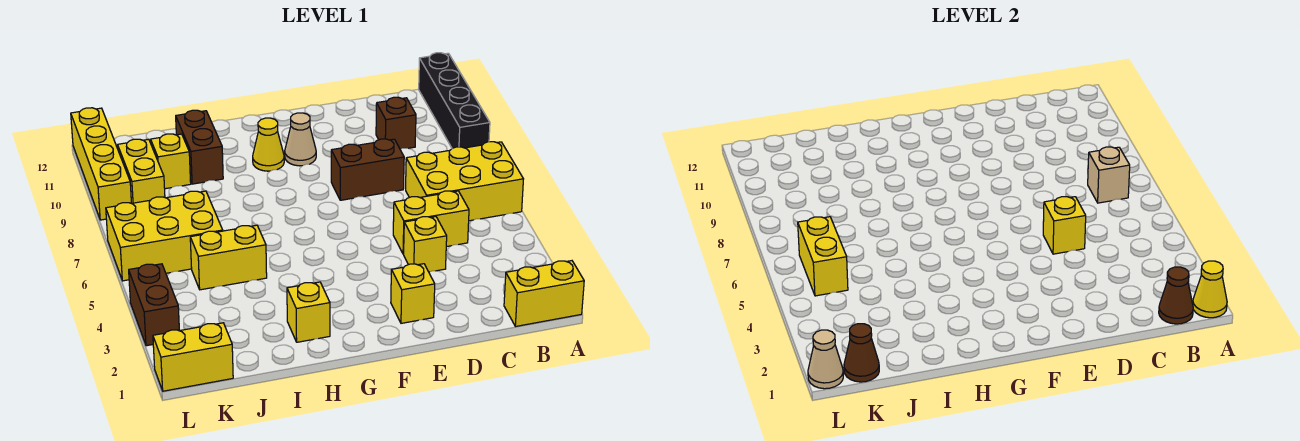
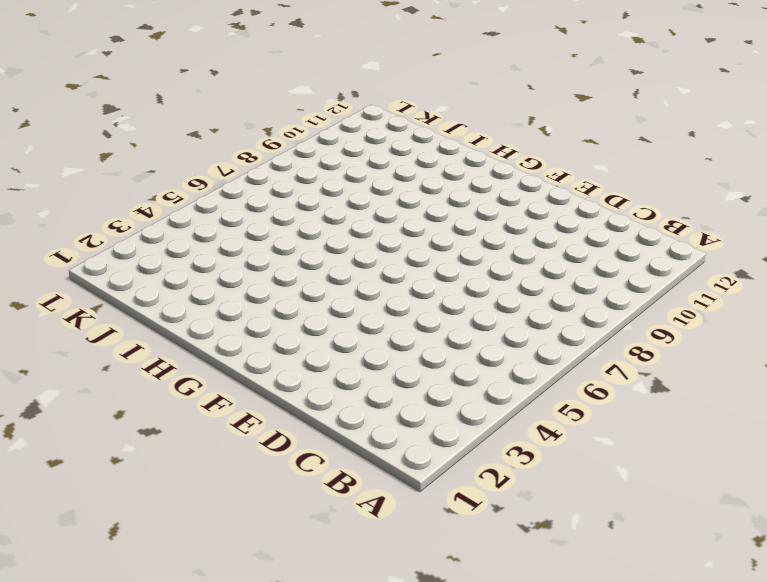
none -> yellow 1x2 brick [504,261,584,327]
none -> yellow 2x3 brick [406,142,523,221]
none -> black 1x4 brick [419,53,490,148]

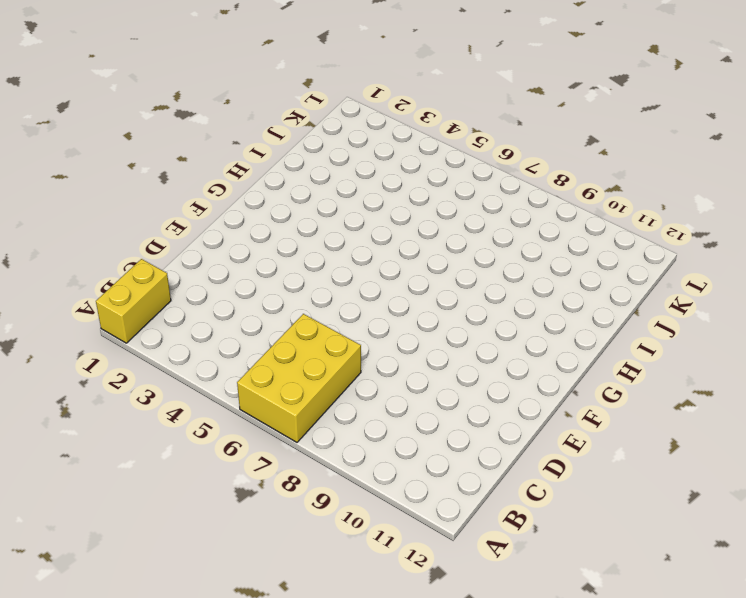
none -> black 1x4 brick [419,53,490,148]
none -> yellow 1x2 brick [393,191,469,254]
none -> brown 1x1 brick [376,97,416,149]

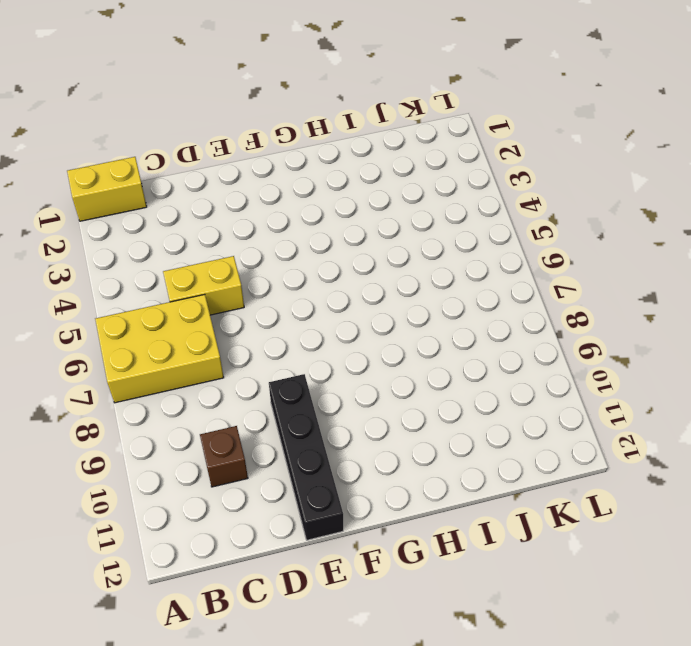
black 1x4 brick [269,374,343,540] -> black 1x4 brick moved to [419,53,490,148]
none -> yellow 1x1 brick [404,217,447,272]
none -> brown 1x2 brick [331,139,404,200]
none -> yellow 1x1 brick [391,264,435,323]

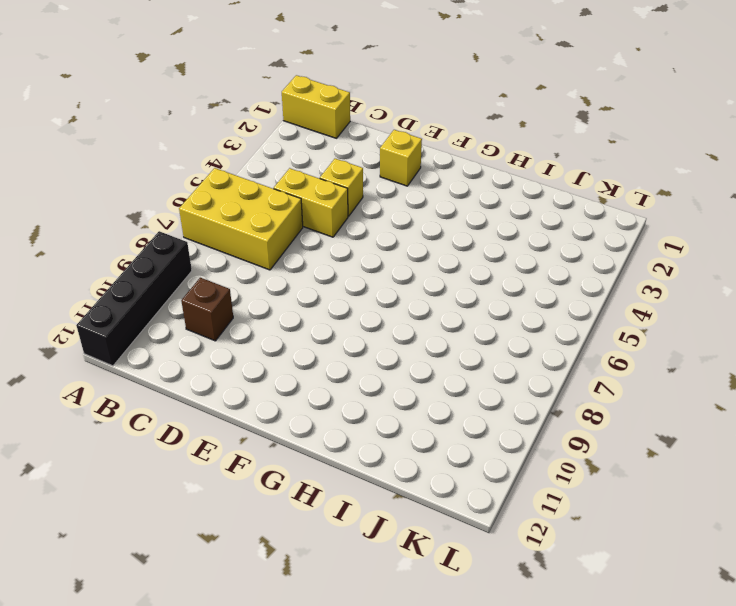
none -> brown 1x2 brick [331,139,404,200]
none -> tan 1x1 cone [285,113,316,166]
none -> yellow 1x1 cone [253,118,284,171]

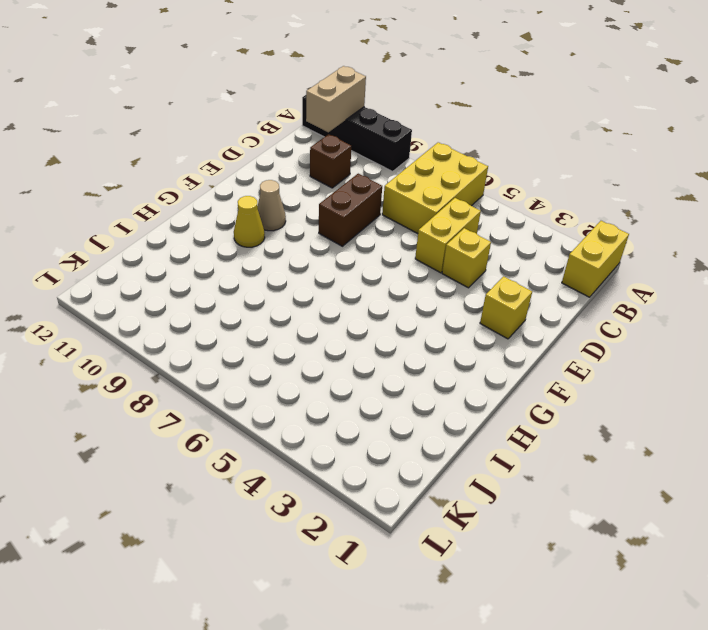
tan 1x2 brick [306,66,366,132] -> none
none -> yellow 1x1 brick [287,282,330,342]
none -> yellow 1x2 brick [190,225,267,290]
none -> brown 1x2 brick [176,110,223,184]

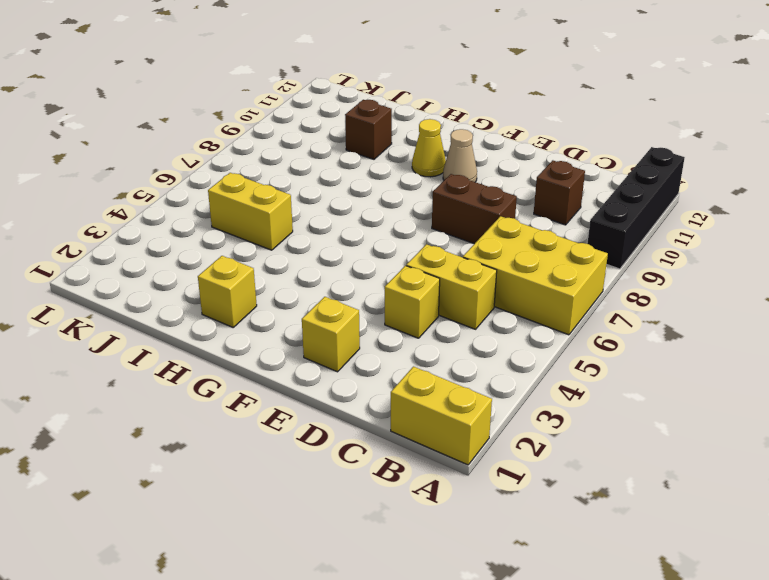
brown 1x1 brick [345,100,392,159] -> brown 1x2 brick [176,110,223,184]
none -> yellow 2x3 brick [106,191,223,281]
none -> yellow 1x1 brick [151,134,191,189]
none -> yellow 1x2 brick [153,323,233,391]

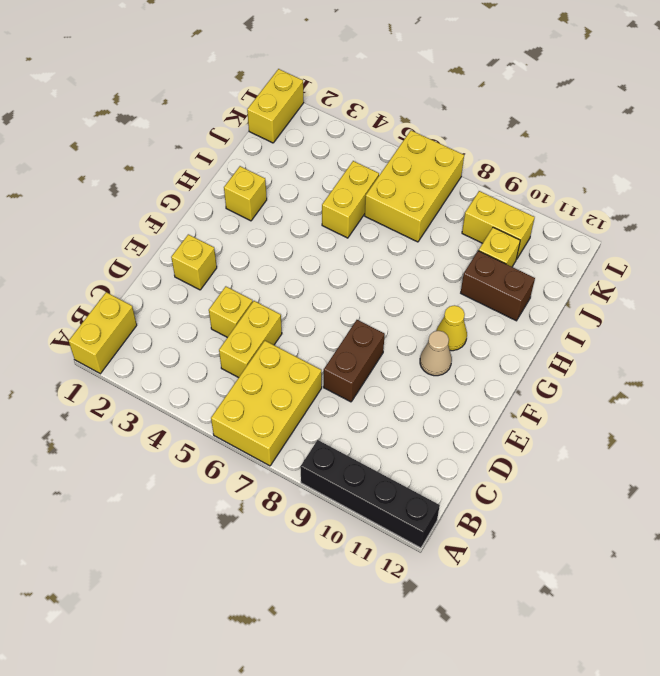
none -> brown 1x1 brick [376,97,416,149]
none -> brown 1x2 brick [129,264,179,346]
none -> yellow 1x4 brick [71,108,131,220]

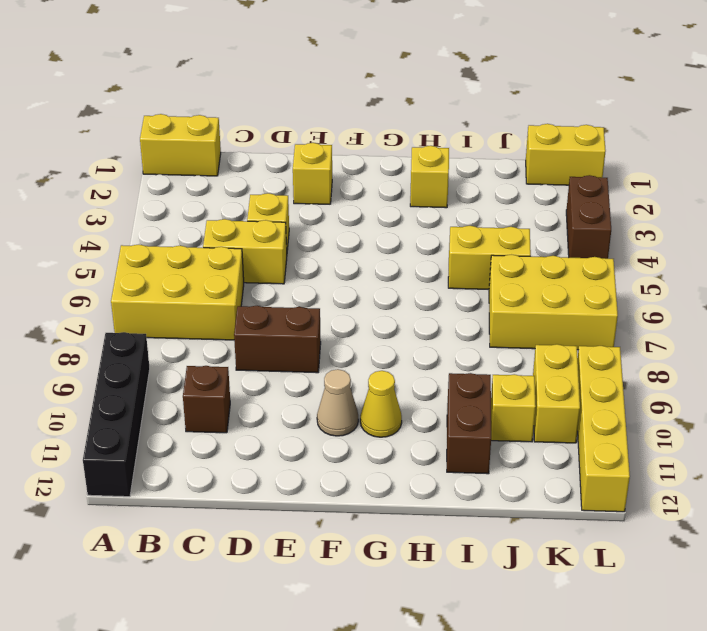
none -> yellow 1x1 cone [1193,261,1227,318]
none -> brown 1x1 cone [1159,267,1193,324]
none -> tan 1x1 brick [1088,147,1130,203]

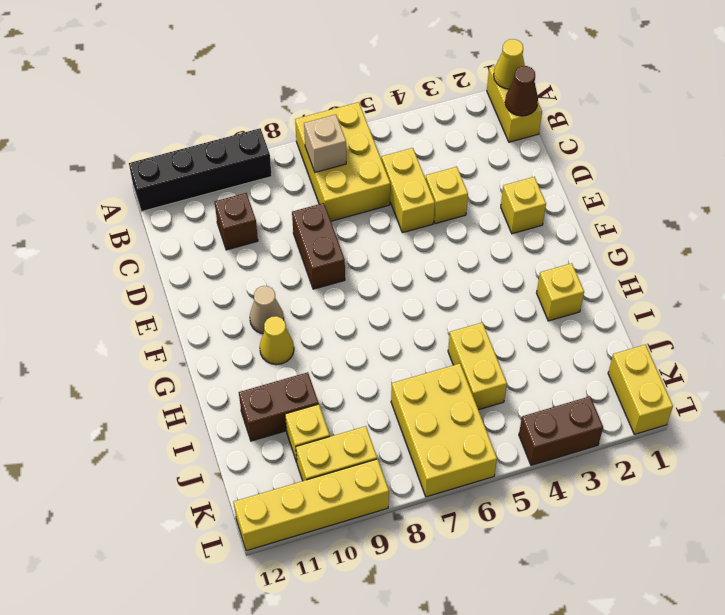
none -> yellow 1x1 brick [1043,197,1086,254]
none -> brown 1x1 cone [844,324,879,382]
none -> yellow 1x2 brick [798,217,848,296]

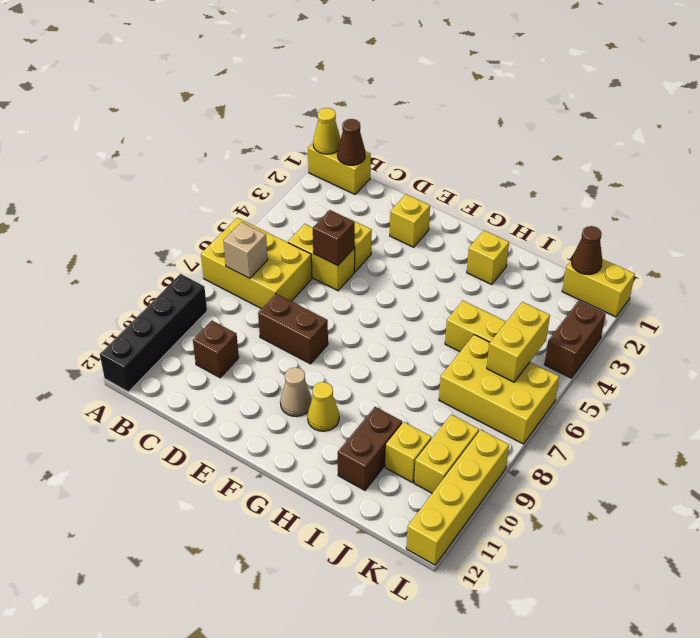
brown 1x1 brick [313,210,355,266] -> yellow 1x1 brick [1043,197,1086,254]
none -> tan 1x1 cone [808,330,843,389]

